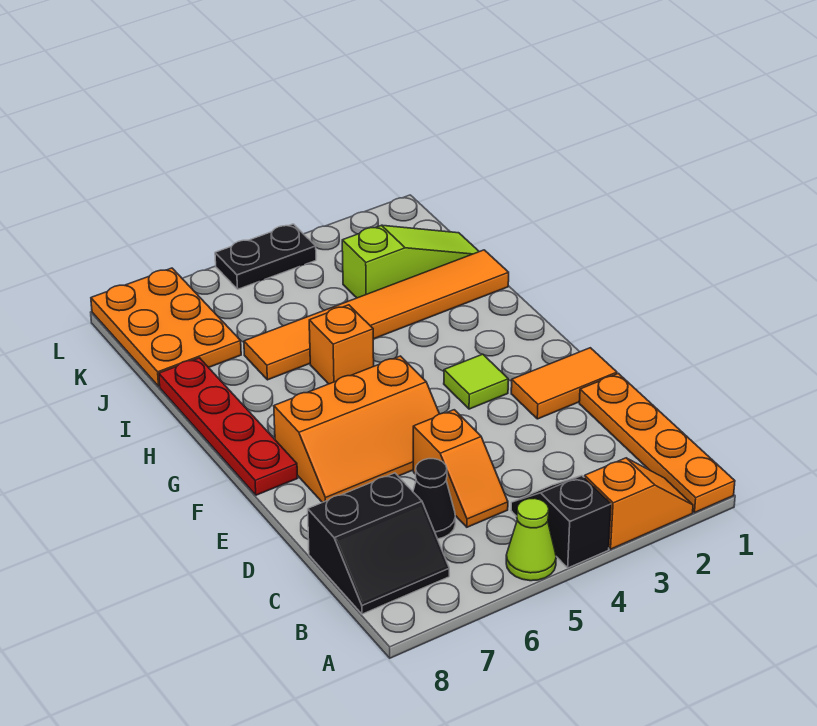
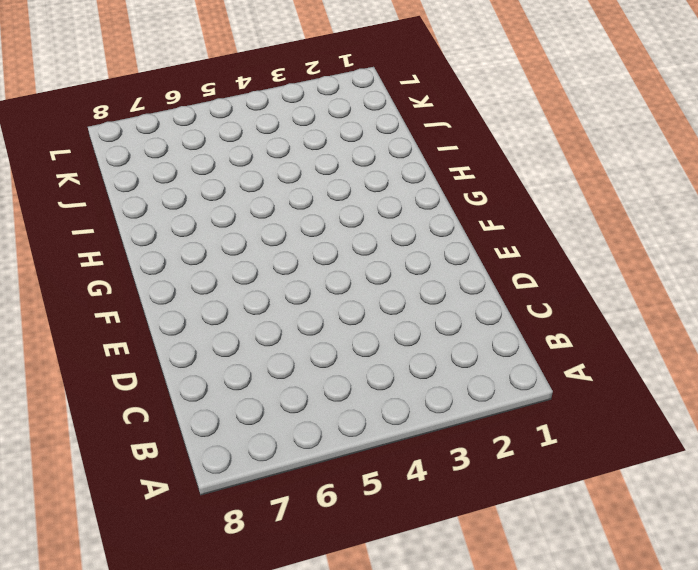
none -> orange 1x4 plate [579,373,735,512]
none -> orange 1x2 slope [585,458,693,549]
none -> black 1x2 slope [511,476,611,568]

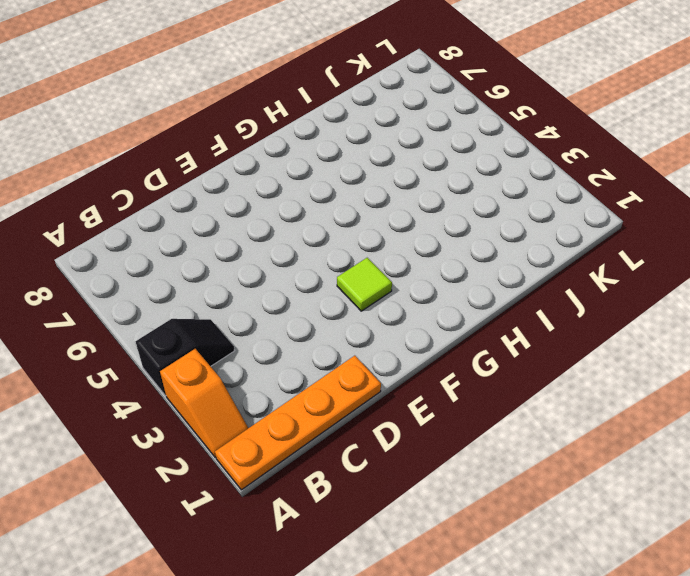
none -> lime 1x1 cone [506,498,556,581]
none -> black 2x2 slope [308,473,449,614]
none -> orange 1x2 slope [413,410,508,527]

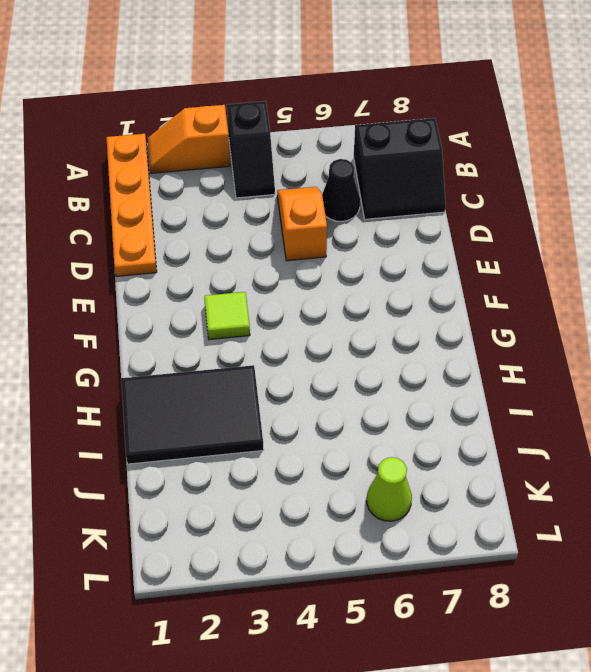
black 2x2 slope [354,118,446,219] -> black 2x2 slope turned to [308,473,449,614]
black 2x3 tile [121,365,264,464] -> orange 1x6 tile [244,250,509,380]
lime 1x1 cone [367,457,412,521] -> lime 1x1 cone moved to [506,498,556,581]
none -> orange 1x2 tile [511,348,617,419]
none -> orange 2x3 slope [274,356,439,503]
none -> red 1x4 plate [159,358,297,495]

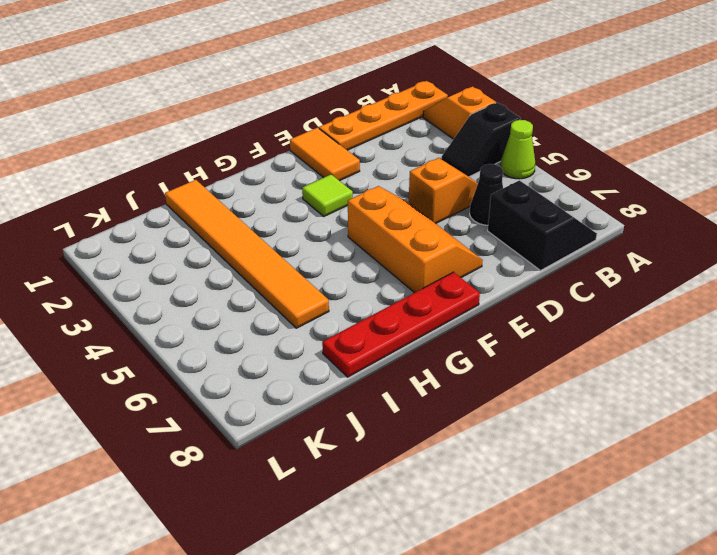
none -> orange 1x1 brick [309,305,374,384]
none -> lime 1x3 slope [342,225,479,298]
none -> orange 2x3 plate [91,268,241,386]

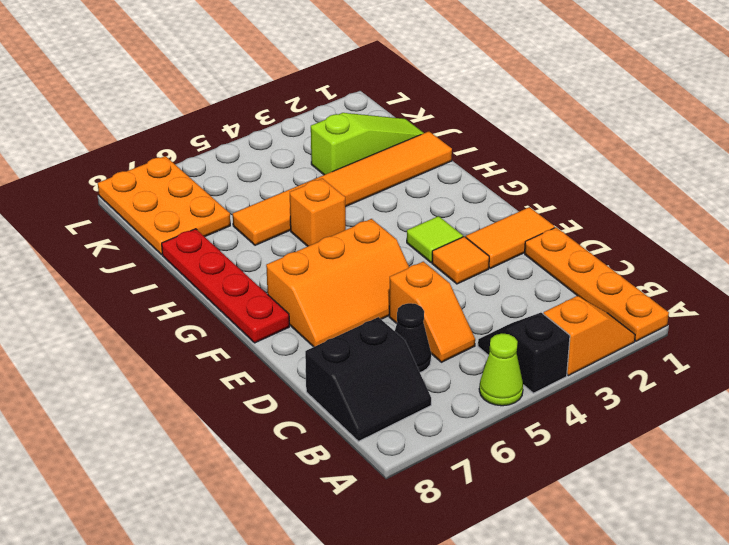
orange 1x1 tile [432,237,489,284] -> none
none -> black 1x2 plate [215,224,316,289]

